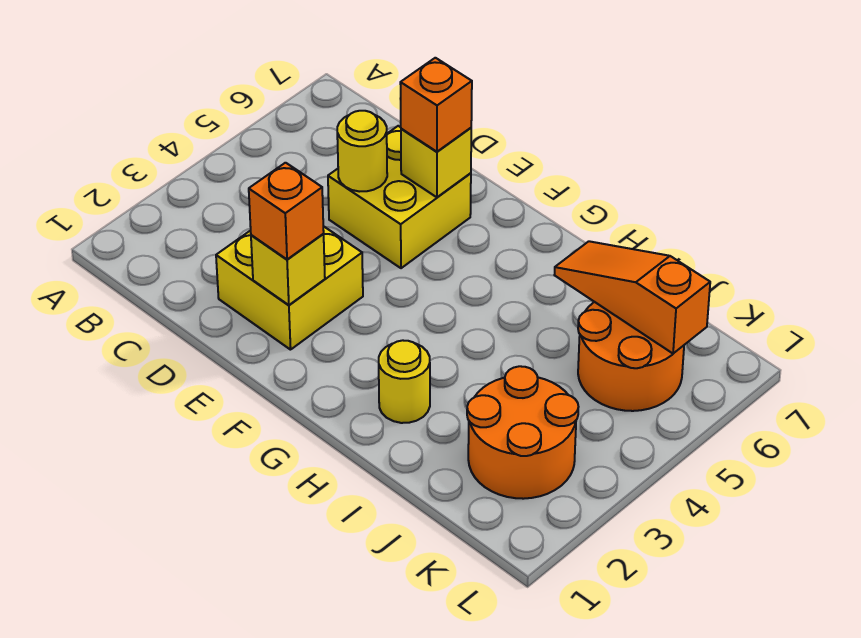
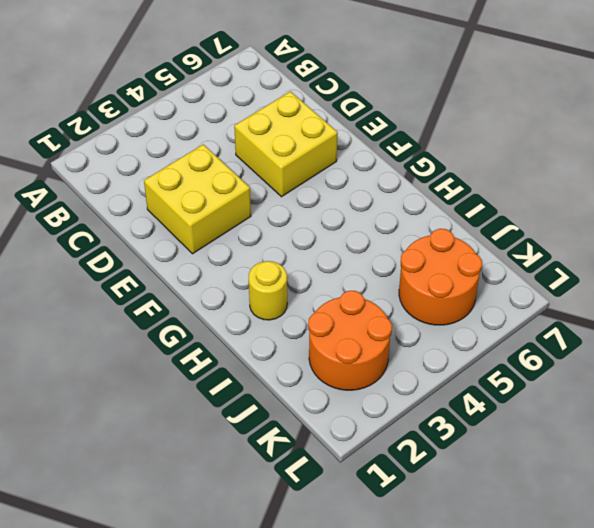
none -> yellow 1x1 round brick [337,111,387,192]
none -> yellow 1x1 brick [251,234,325,305]

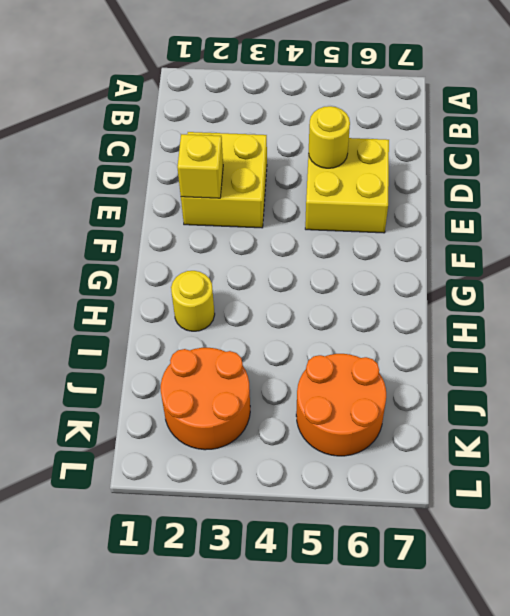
none -> yellow 1x1 brick [401,128,471,197]
none -> orange 1x3 slope [555,241,710,354]

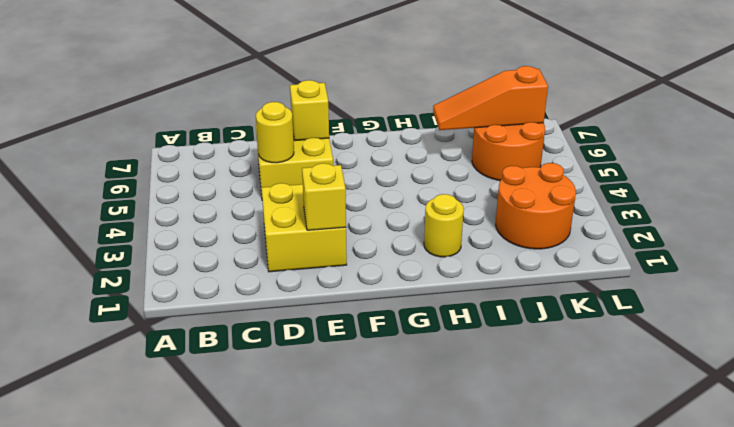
none -> orange 1x1 brick [249,163,324,259]
none -> orange 1x1 brick [400,58,472,152]

